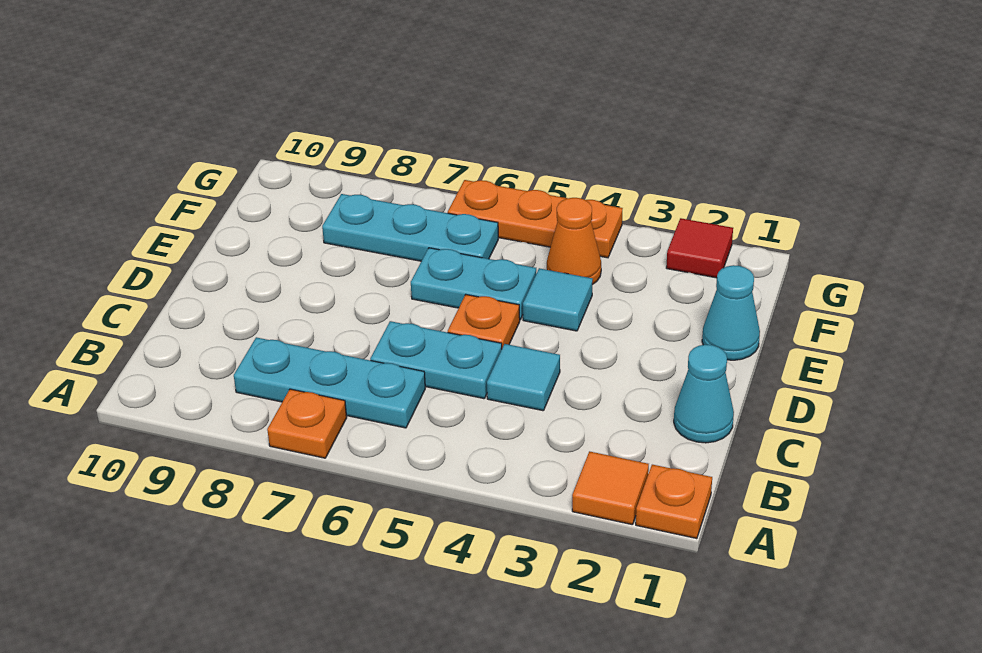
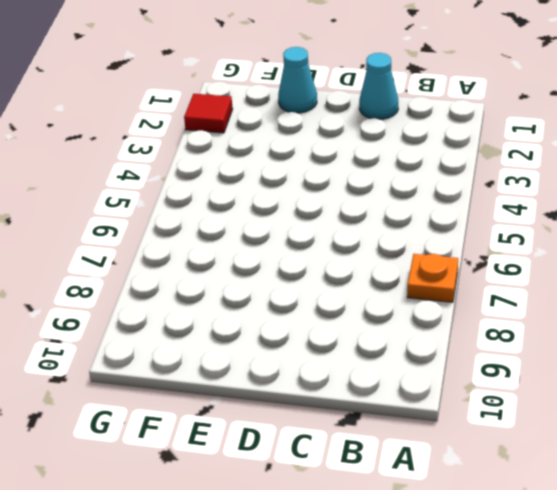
none -> orange 1x1 plate [636,465,712,539]
none -> orange 1x1 tile [572,451,649,525]
none -> cyan 1x3 plate [234,337,425,428]

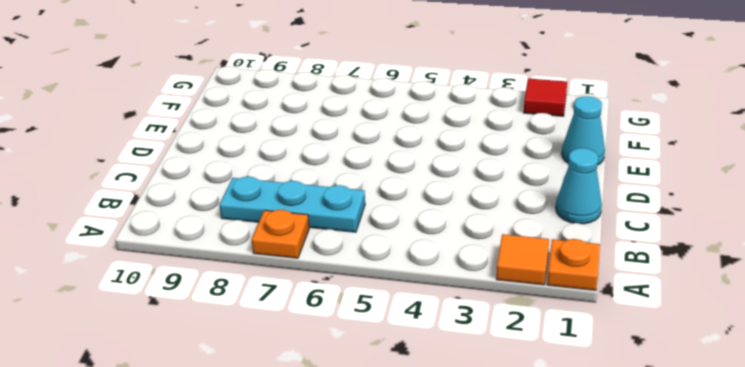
none -> cyan 1x1 tile [487,344,560,411]
none -> cyan 1x2 plate [370,321,502,399]
none -> orange 1x1 plate [448,295,520,348]

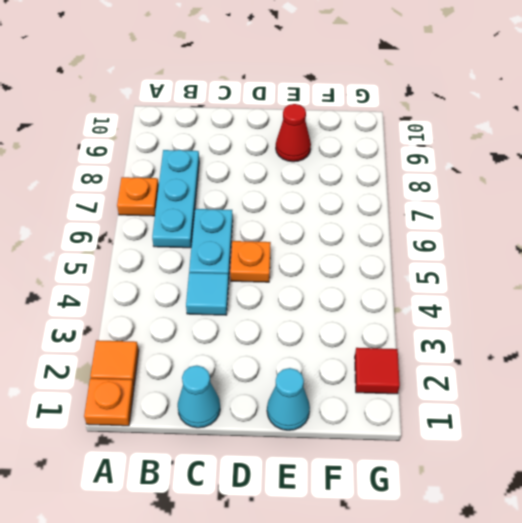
red 1x1 cone [276,104,311,162] -> none
none -> cyan 1x1 tile [523,268,593,331]
none -> cyan 1x2 plate [411,248,536,320]
none -> orange 1x1 cone [547,198,601,285]

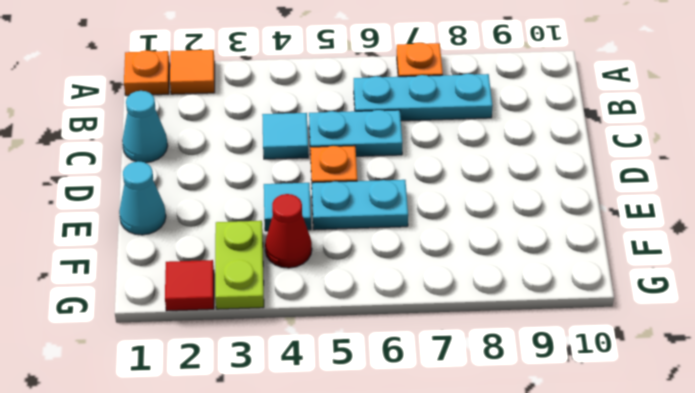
lime 1x2 plate [215,221,264,309] -> none
red 1x1 cone [265,194,312,268] -> orange 1x1 cone [547,198,601,285]
none -> cyan 1x3 plate [322,194,498,261]
none -> orange 1x3 plate [448,180,623,258]

